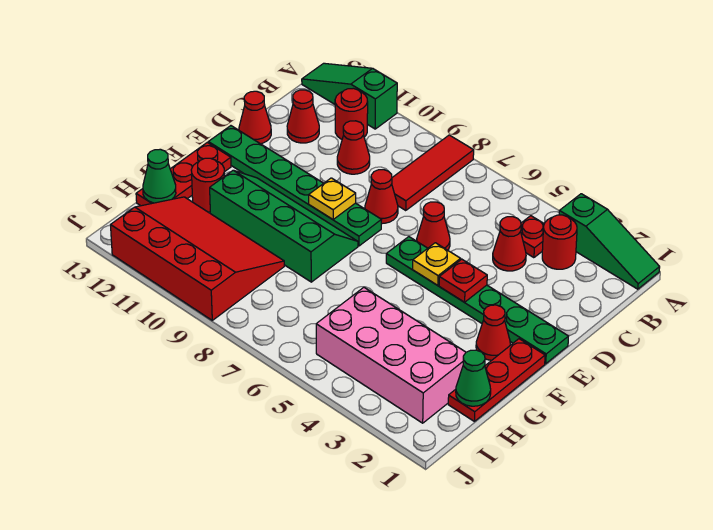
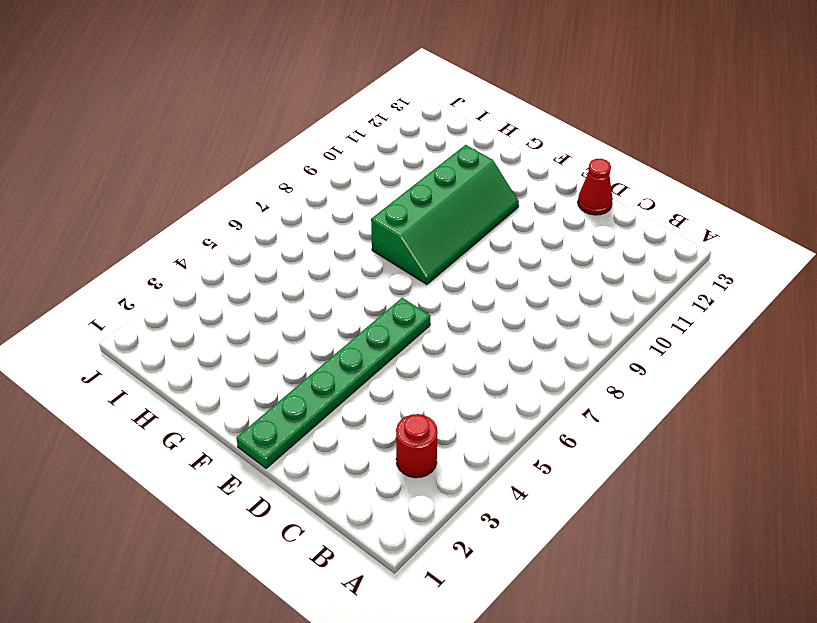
none -> green 1x3 slope [559,194,660,289]
none -> red 1x3 tile [392,135,474,211]
none -> green 1x3 slope [302,63,397,129]

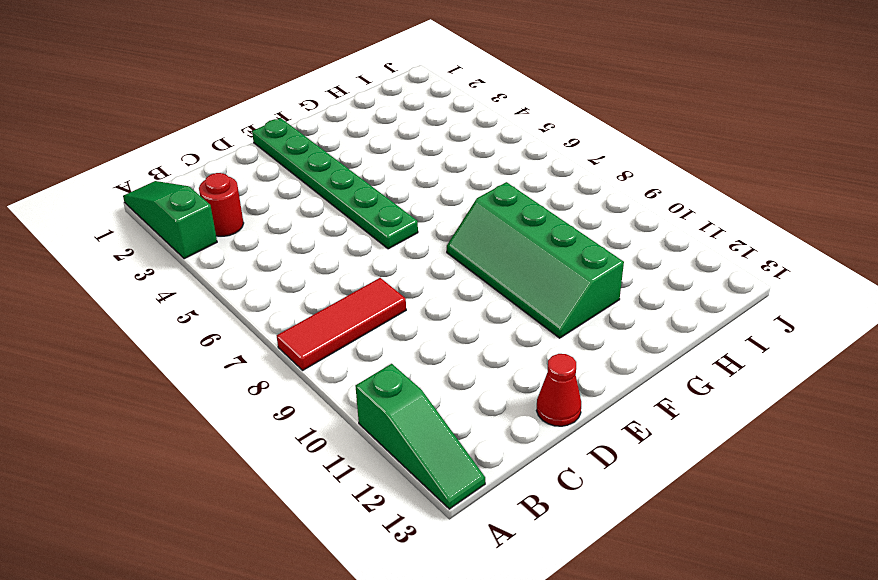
none -> red 1x1 plate [521,216,544,258]
none -> red 1x1 round brick [335,88,368,139]
none -> red 1x1 cone [493,217,526,271]

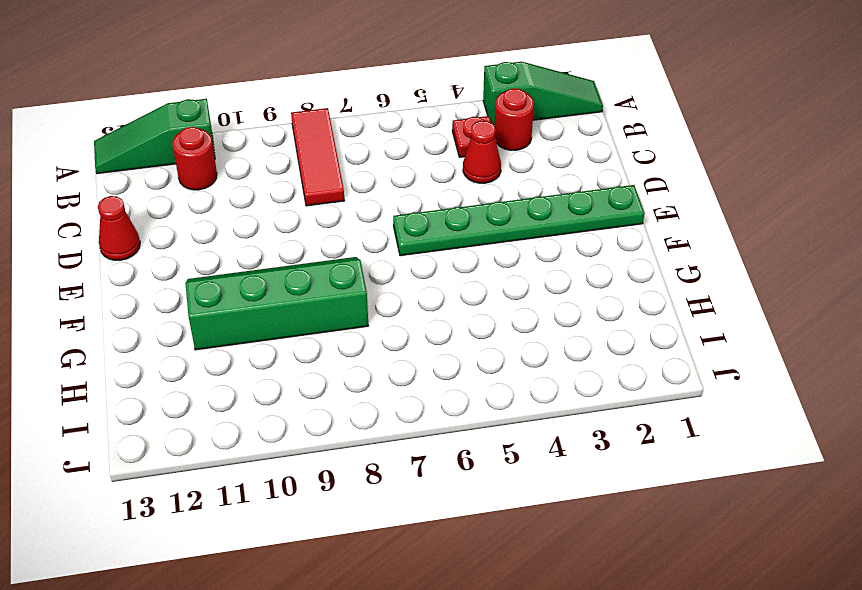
none -> red 1x1 cone [337,121,370,174]
none -> red 1x1 cone [287,90,319,143]
none -> red 1x1 cone [417,202,450,250]

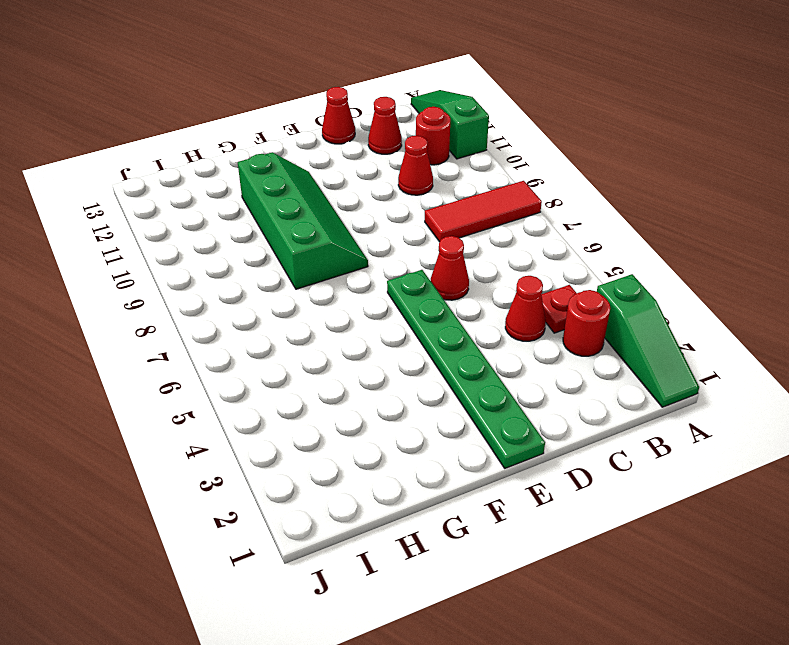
none -> red 1x1 cone [365,170,398,224]
none -> green 1x6 plate [208,126,381,246]
none -> red 1x3 plate [448,339,545,421]

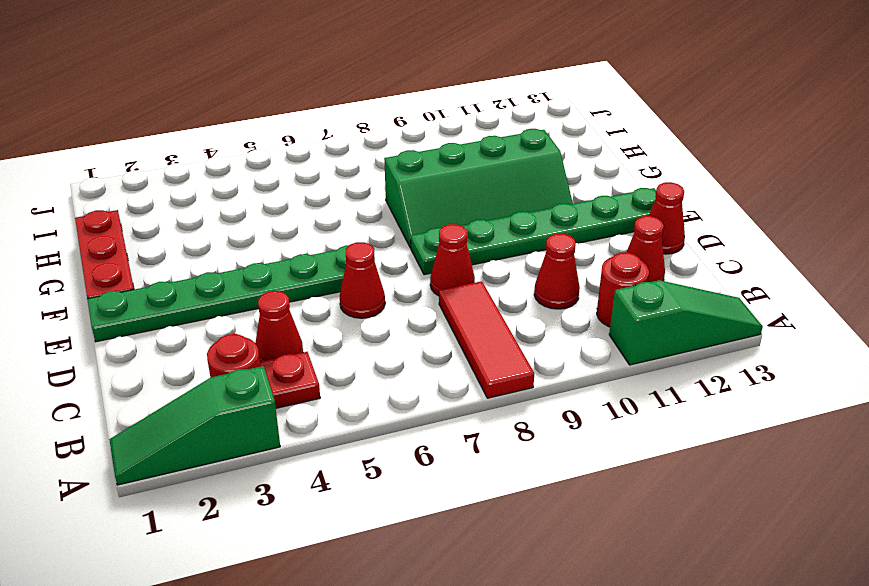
none -> red 1x1 cone [476,305,510,360]
none -> red 1x3 plate [136,143,231,206]
none -> red 1x1 round brick [191,158,224,212]

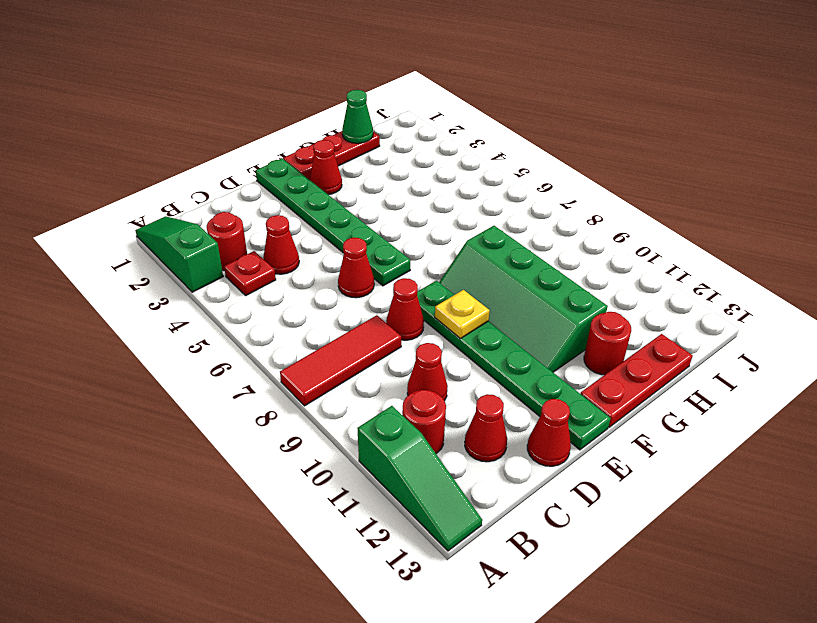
none -> pink 2x4 brick [316,287,466,423]
none -> red 3x4 slope [111,197,284,320]
none -> red 1x1 plate [439,259,487,302]

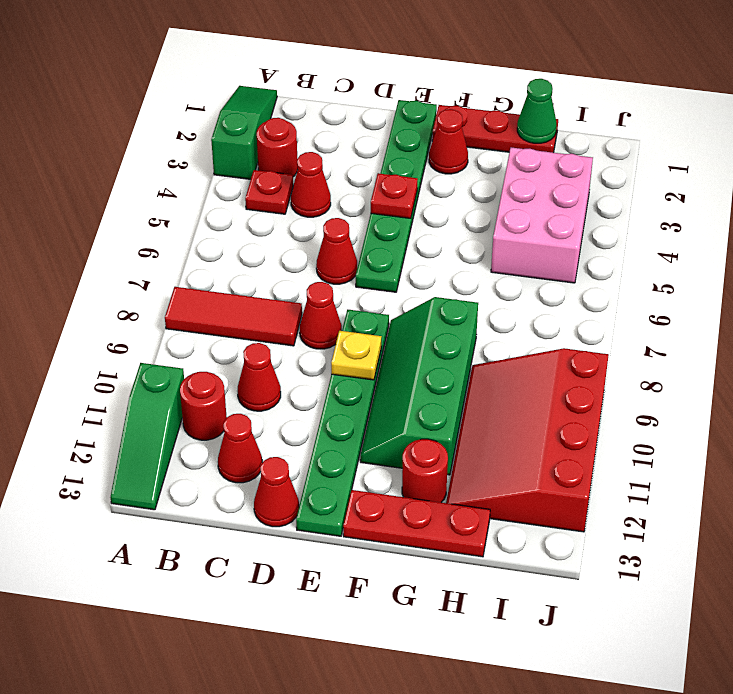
pink 2x3 brick [491,147,593,283] -> pink 2x4 brick [316,287,466,423]
none -> yellow 1x1 plate [413,243,461,285]
none -> green 1x1 cone [143,149,176,203]

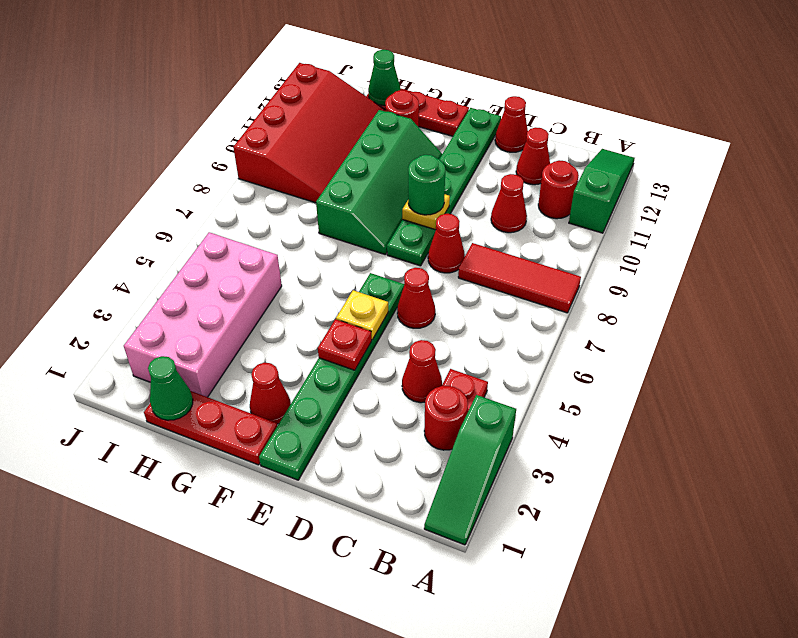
green 1x1 round brick [408,155,445,215] -> none

